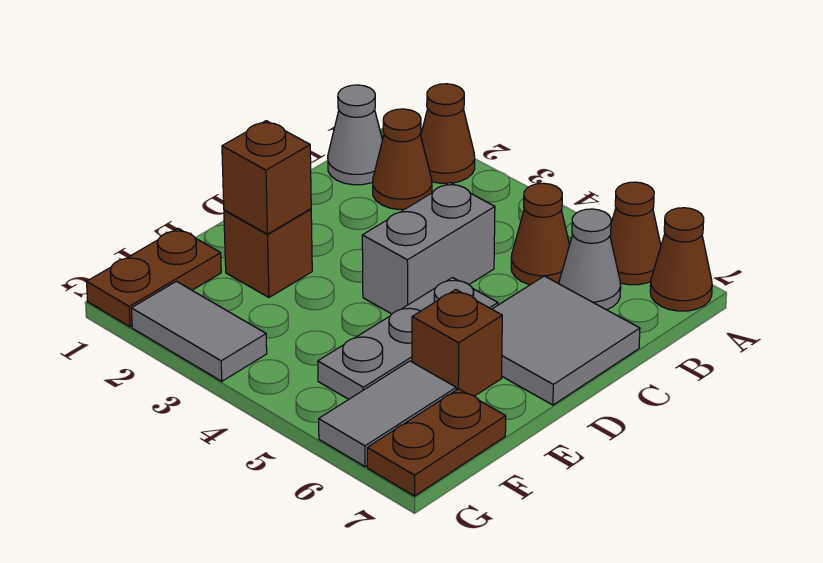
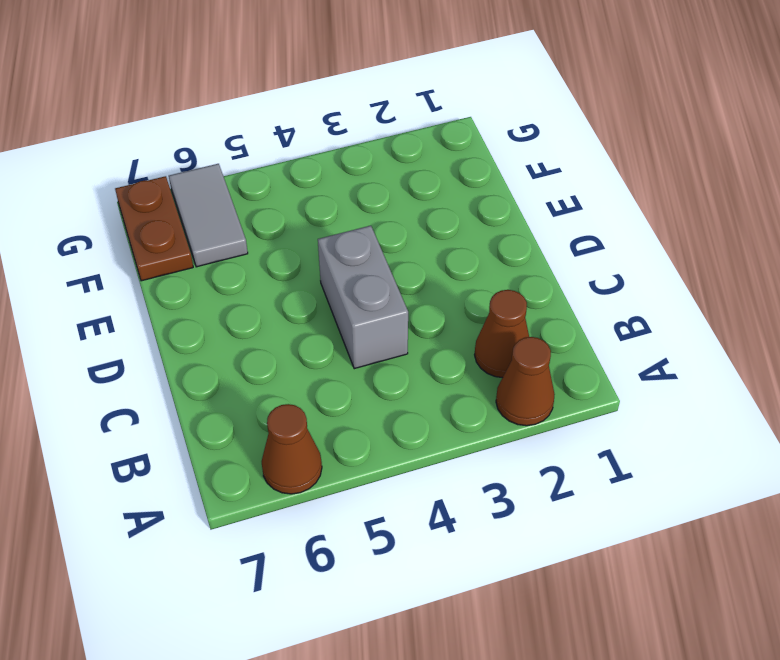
none -> brown 1x1 cone [650,208,712,311]
none -> grey 1x1 cone [328,85,382,185]
none -> brown 1x1 cone [511,183,570,285]

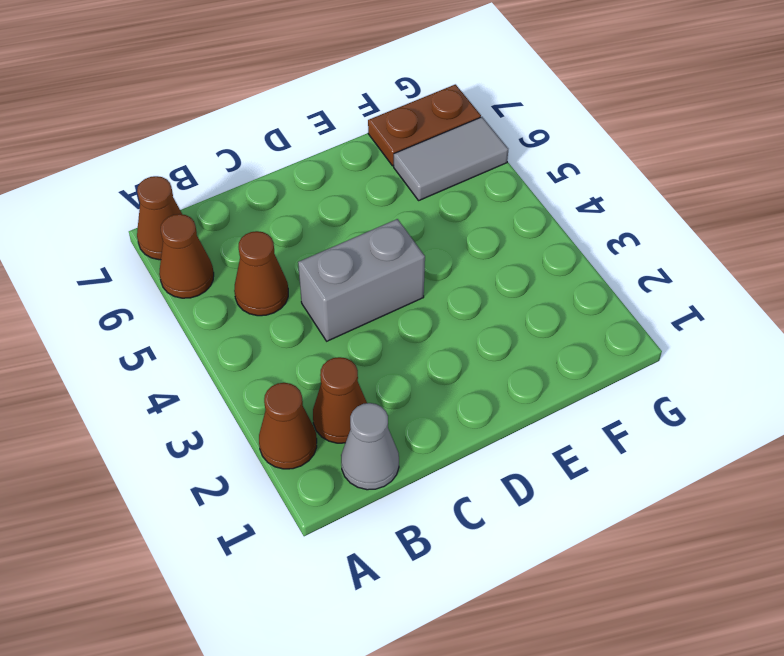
none -> grey 1x1 cone [559,209,621,310]
none -> grey 2x2 tile [492,276,640,405]
none -> grey 1x3 plate [318,278,498,399]

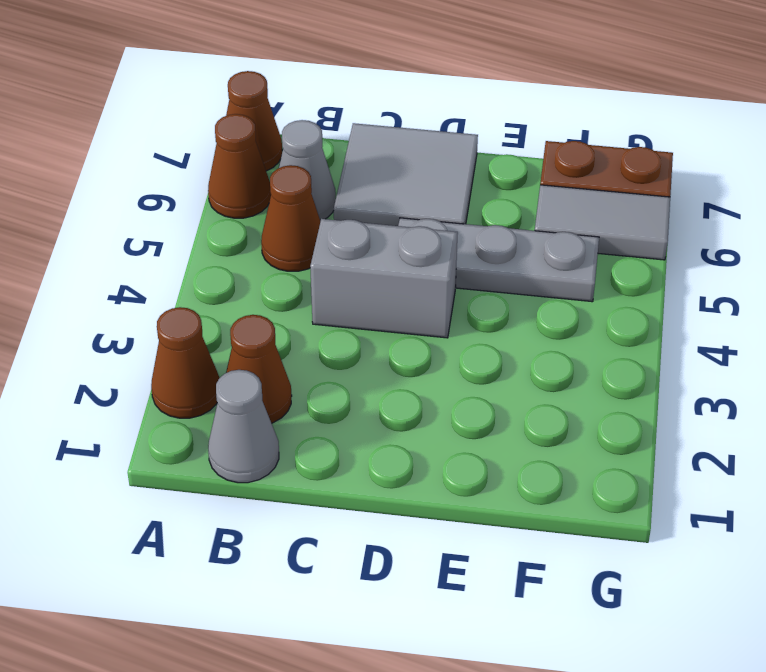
none -> brown 1x1 brick [224,209,312,298]
none -> brown 1x1 brick [412,289,502,396]
none -> brown 1x2 plate [87,229,221,327]

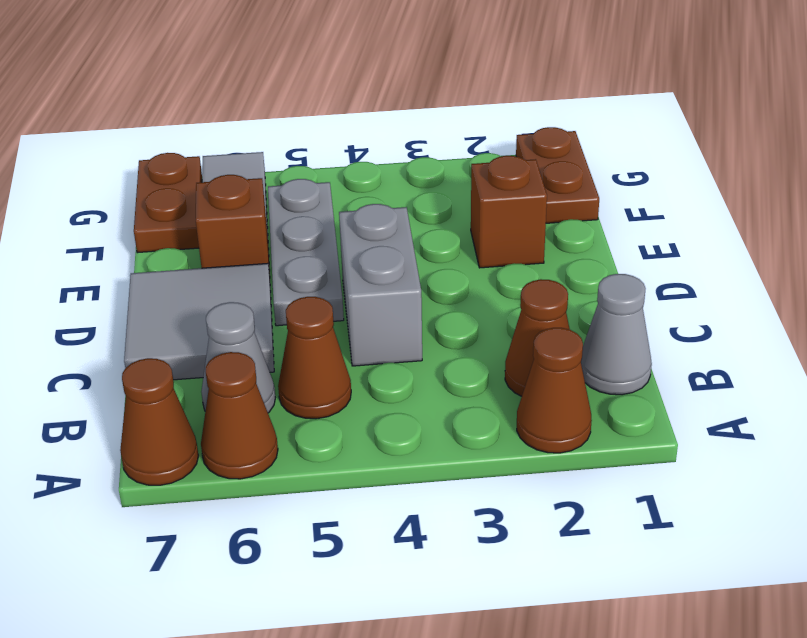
none -> grey 1x2 tile [131,281,267,381]
none -> brown 1x1 brick [222,121,311,234]

